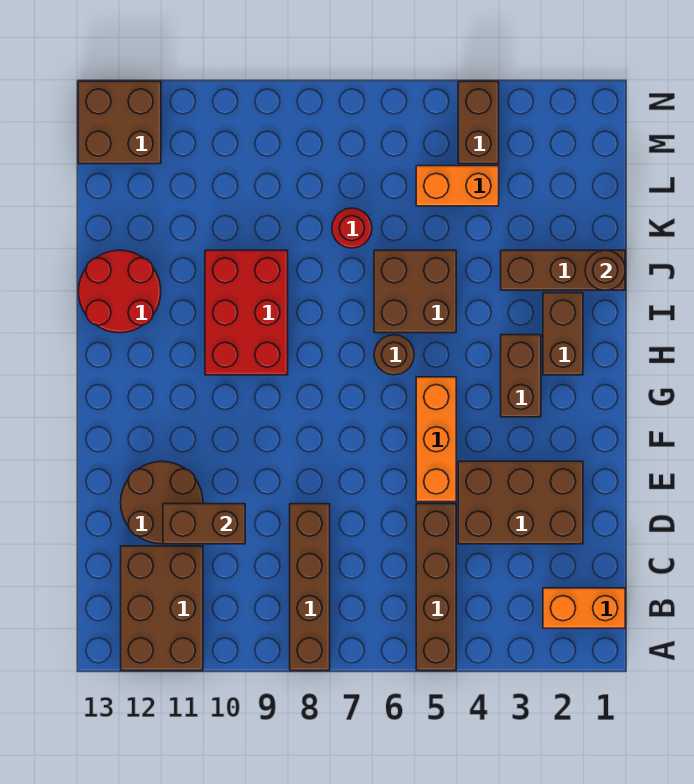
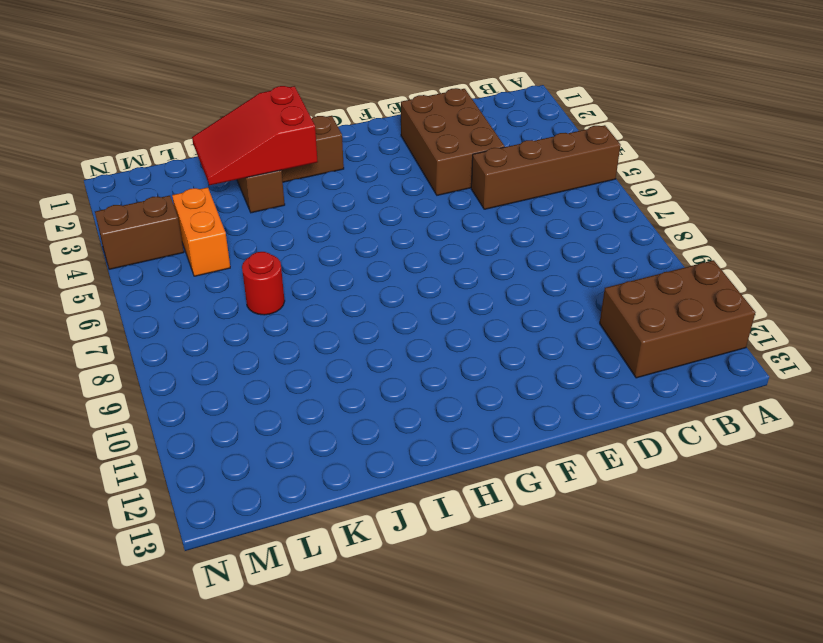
red 2x3 slope [192,86,318,185] -> none
none -> brown 1x4 brick [290,504,330,671]
none -> orange 1x2 brick [543,588,625,628]
none -> brown 2x2 round brick [121,461,203,544]

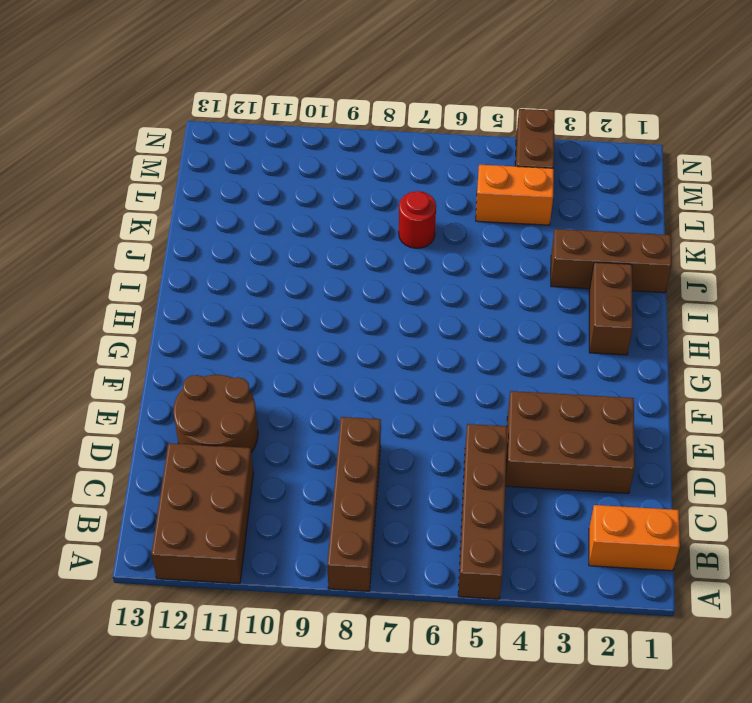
none -> orange 1x3 brick [416,377,456,502]
none -> brown 1x2 brick [501,335,541,417]
none -> brown 1x1 round brick [374,335,414,375]

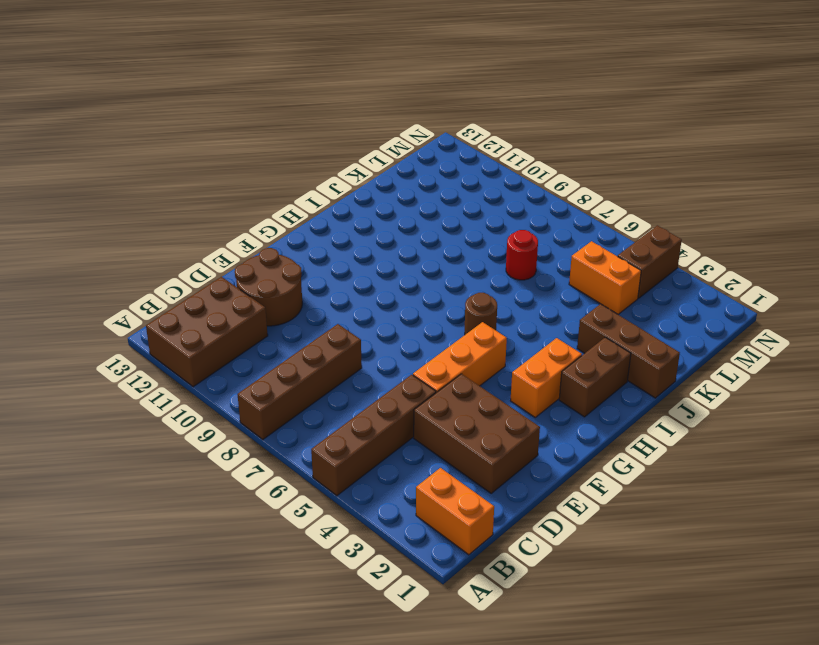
orange 1x2 brick [510,338,582,417] -> brown 1x2 brick [501,335,541,417]
none -> red 2x3 brick [205,250,288,375]
none -> brown 2x2 brick [374,250,456,333]
none -> red 2x2 round brick [78,250,161,333]

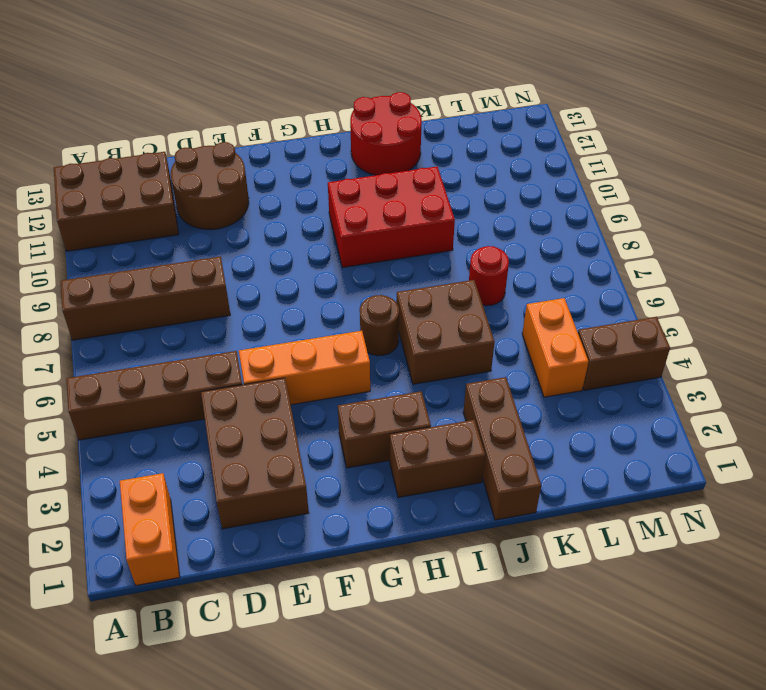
none -> brown 2x2 brick [78,81,161,164]
none -> brown 1x2 brick [163,504,245,544]
none -> brown 1x1 round brick [585,250,625,290]

